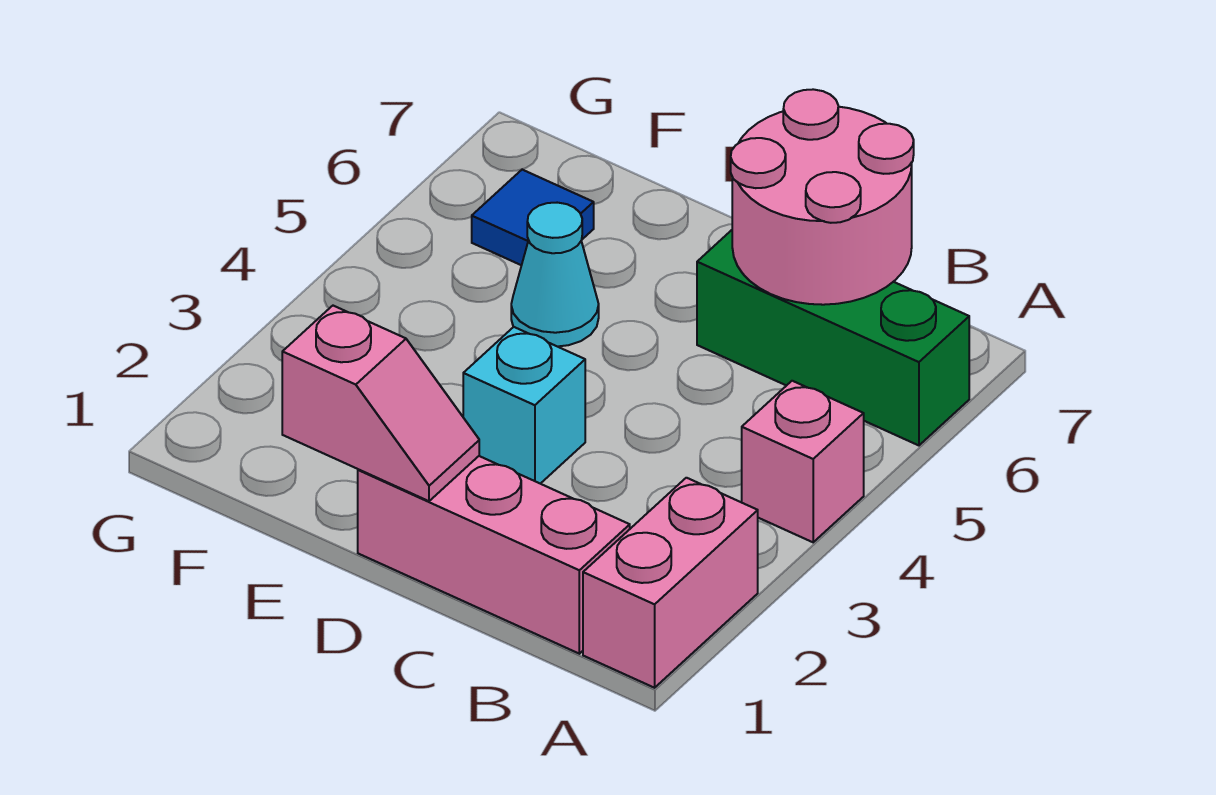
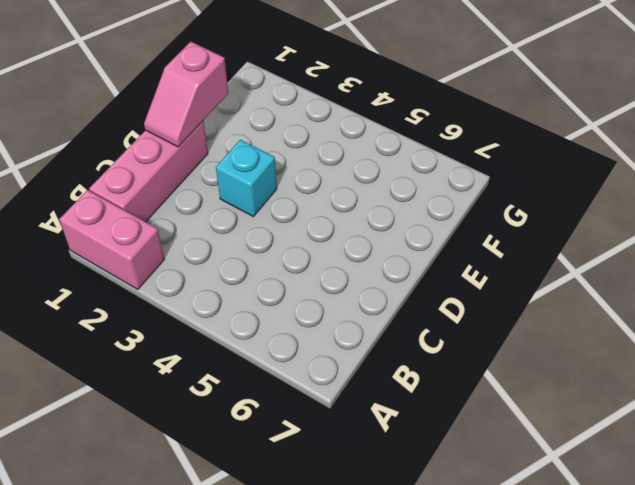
none -> pink 1x1 brick [742,381,864,542]
none -> green 1x3 brick [697,230,969,445]

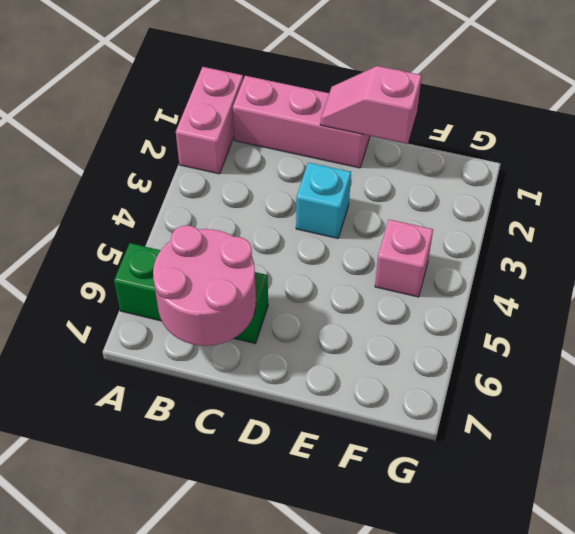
pink 1x1 brick [375,219,433,297] -> pink 1x1 brick moved to [742,381,864,542]
none -> cyan 1x1 cone [511,203,599,346]
none -> blue 1x1 tile [472,170,594,265]

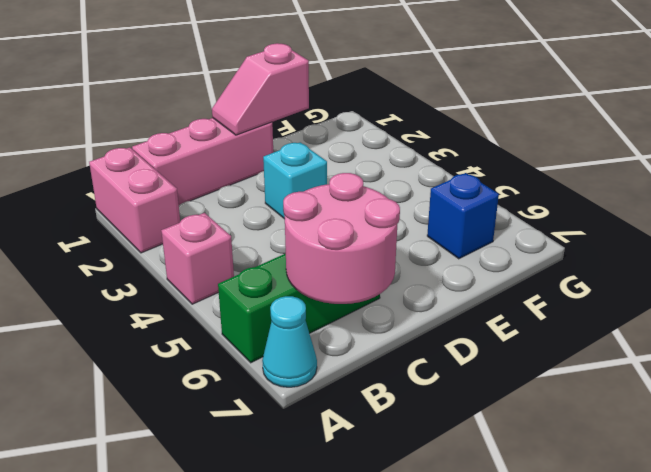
cyan 1x1 cone [262,296,317,387] -> cyan 1x1 cone moved to [511,203,599,346]
blue 1x1 brick [427,173,499,259] -> blue 1x1 tile [472,170,594,265]

